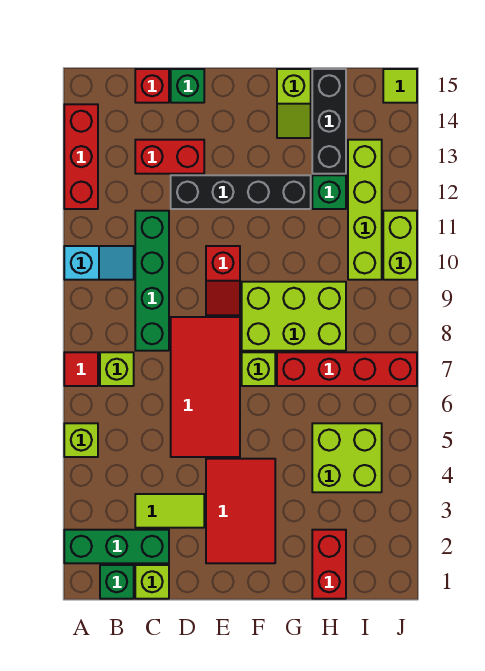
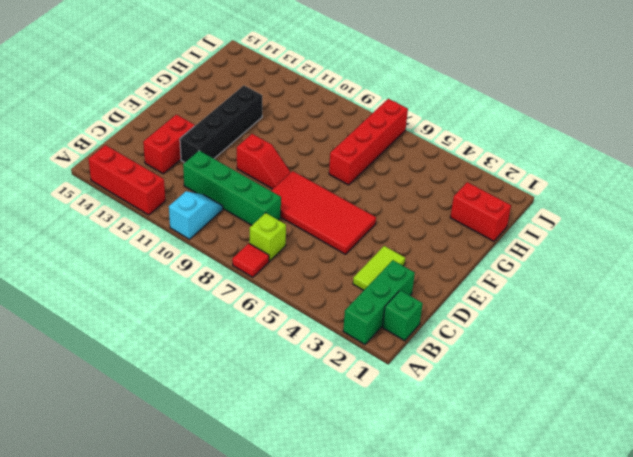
none -> lime 1x1 brick [64,423,98,457]
none -> lime 1x1 brick [135,565,169,599]
none -> red 1x1 brick [135,69,169,103]

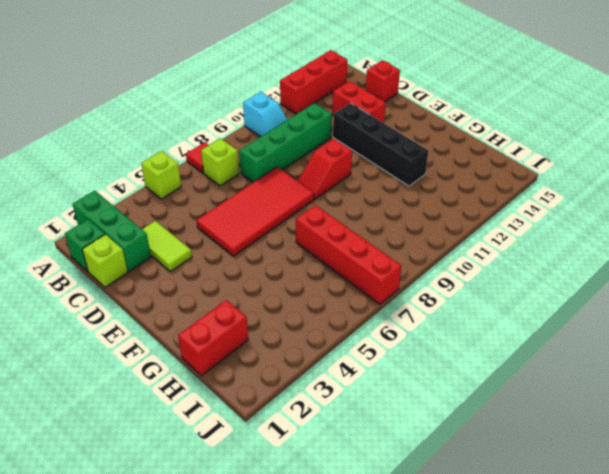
none -> green 1x1 brick [171,69,204,103]
none -> red 2x3 tile [206,459,275,563]
none -> lime 1x1 brick [242,352,275,386]

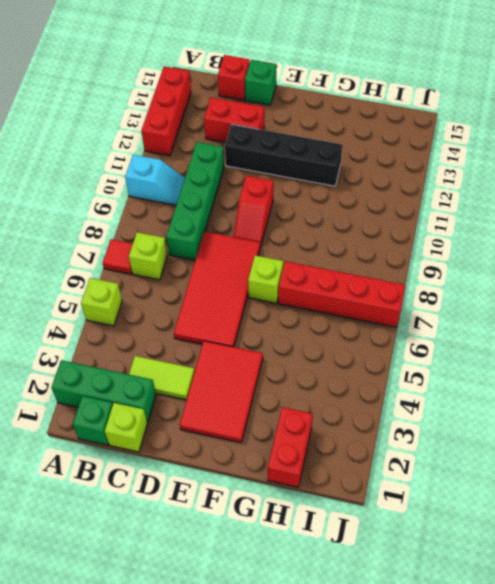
none -> lime 2x3 brick [242,282,346,351]
none -> lime 1x2 slope [277,69,311,138]
none -> lime 2x2 brick [312,423,382,492]

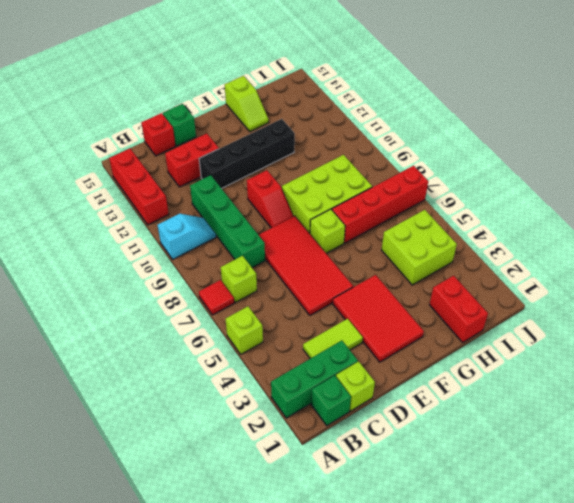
none -> green 1x1 brick [312,175,346,209]
none -> black 1x3 brick [312,69,346,174]
none -> lime 1x4 brick [348,140,382,280]

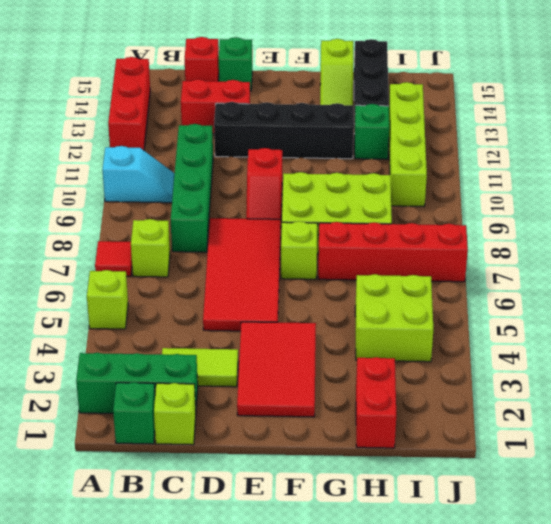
none -> lime 1x2 brick [383,211,417,280]
none -> lime 1x1 tile [383,69,417,103]

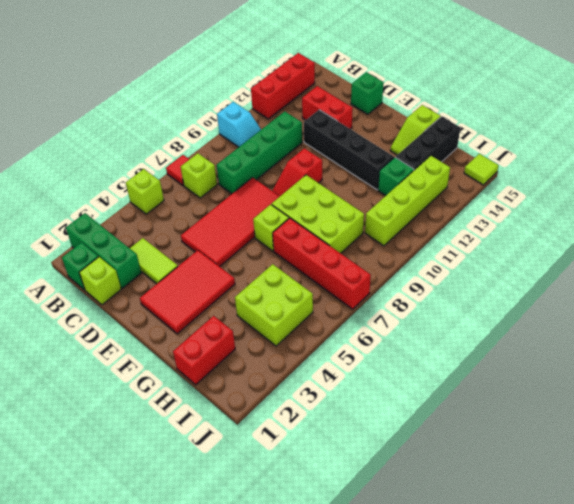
none -> red 1x1 brick [135,69,169,103]
none -> lime 1x2 brick [383,211,417,280]

